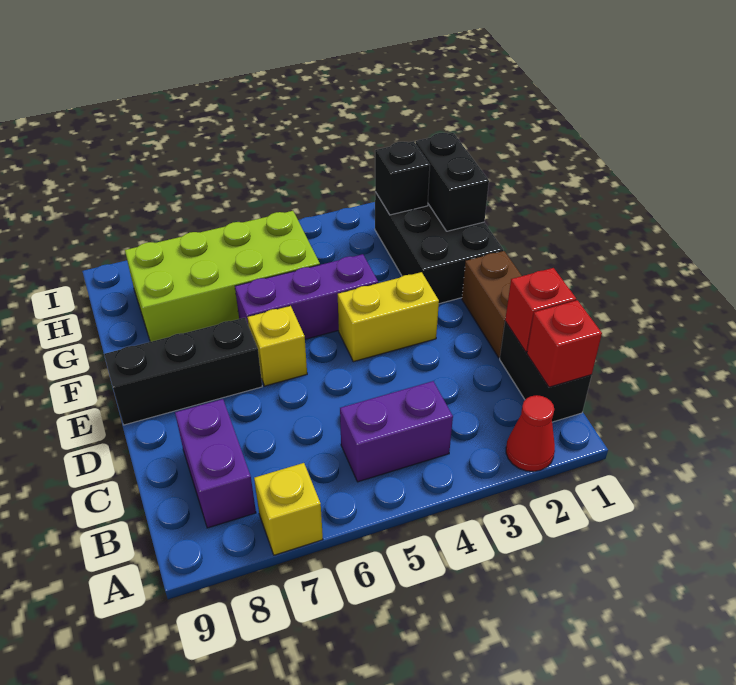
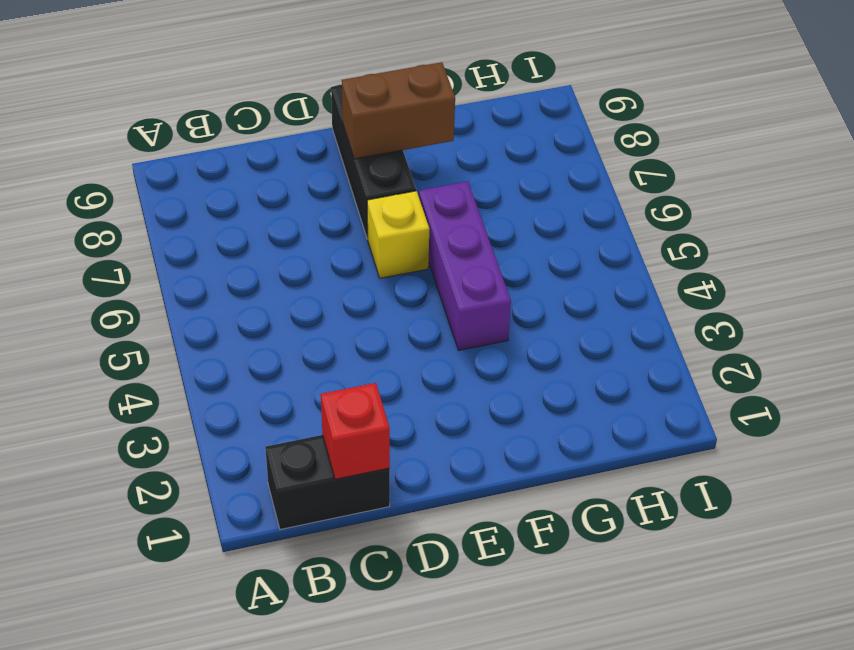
brown 1x2 brick [342,62,455,159] -> brown 1x2 brick moved to [462,251,522,358]
none -> red 1x1 cone [506,395,555,472]
none -> yellow 1x1 brick [254,463,323,555]
none -> purple 1x2 brick [340,381,453,482]

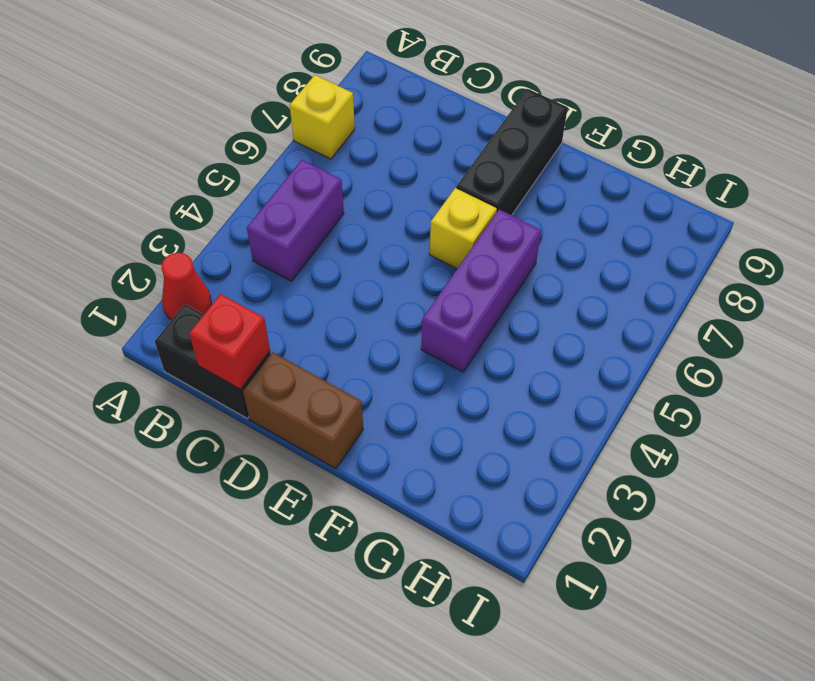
none -> purple 1x2 brick [175,399,256,528]
none -> yellow 1x2 brick [338,272,439,362]
none -> black 2x3 brick [375,192,503,304]

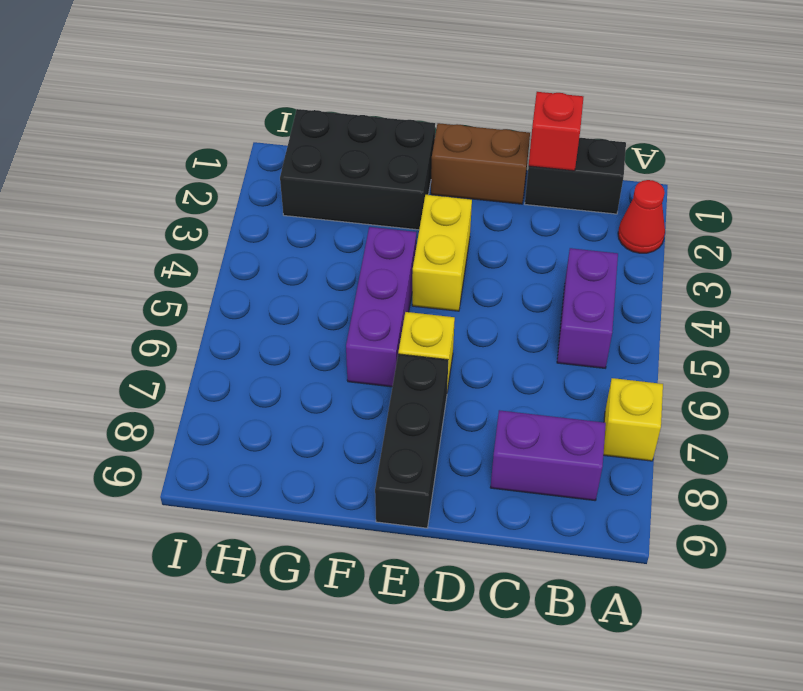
none -> lime 2x4 brick [125,211,320,342]
none -> red 1x1 brick [527,300,602,387]
none -> black 1x2 brick [416,133,489,231]

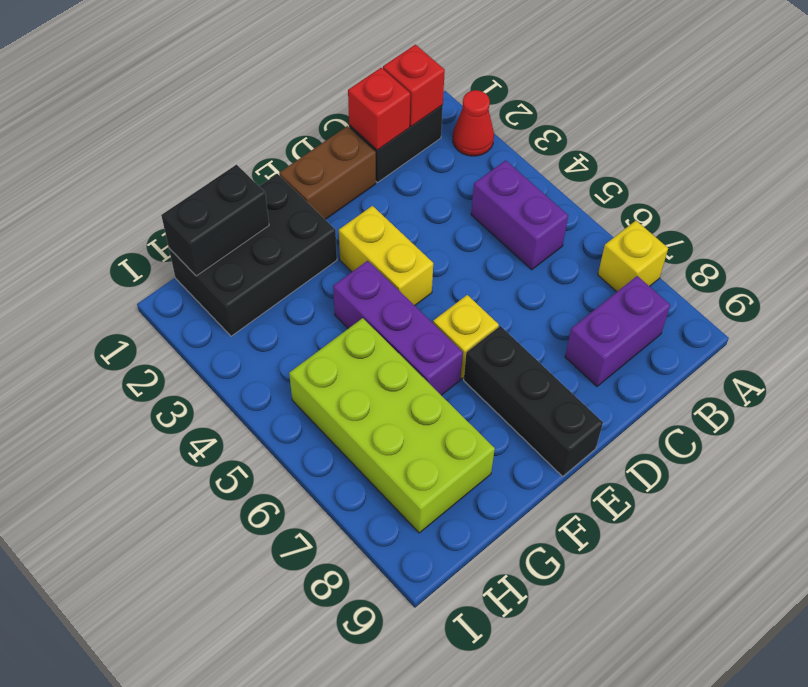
none -> black 1x1 brick [375,141,430,215]

